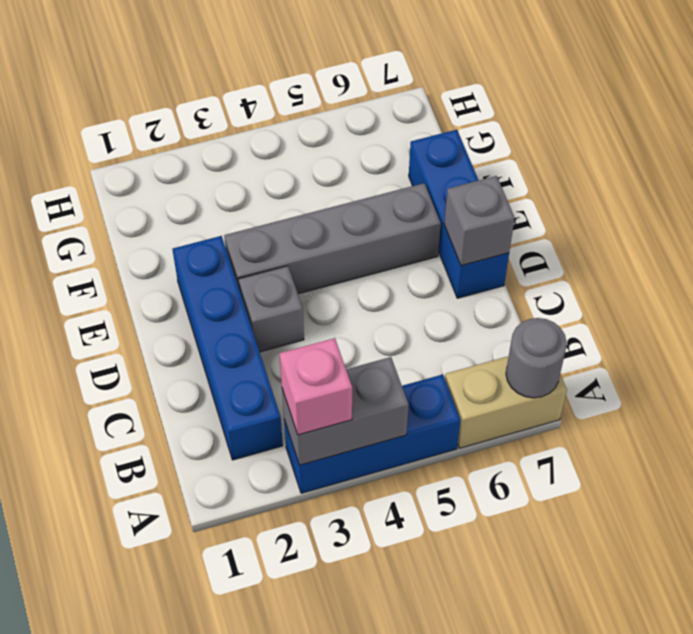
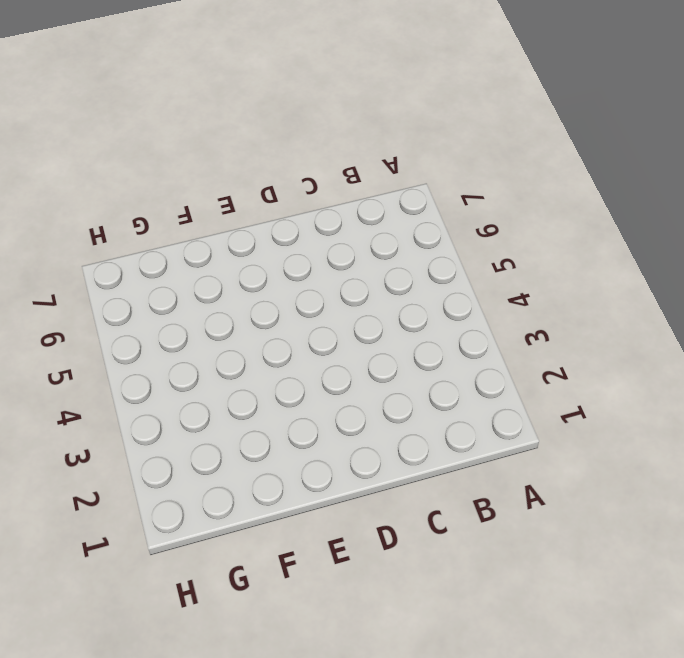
none -> blue 1x3 brick [284,375,460,493]
none -> tan 1x2 brick [445,356,567,448]

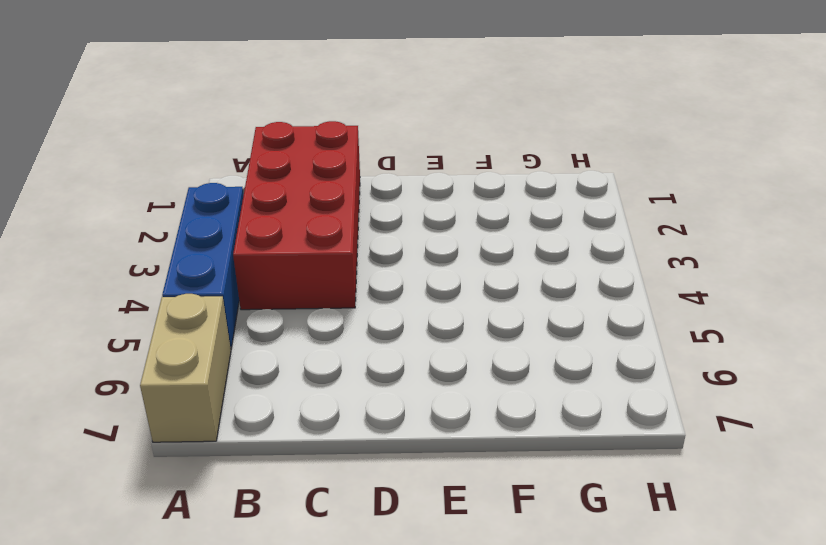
red 2x4 brick [233,121,360,310] -> blue 1x4 brick [172,236,283,460]
none -> grey 1x1 brick [239,266,304,352]
none -> blue 1x3 brick [409,130,509,298]

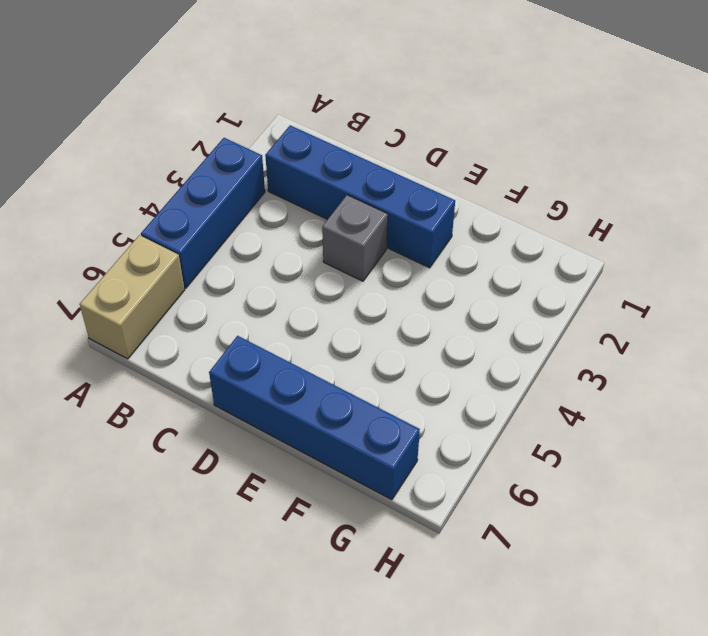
blue 1x4 brick [209,336,420,500] -> blue 1x3 brick [409,130,509,298]
none -> grey 1x4 brick [224,183,441,294]
none -> grey 1x2 brick [282,357,409,465]

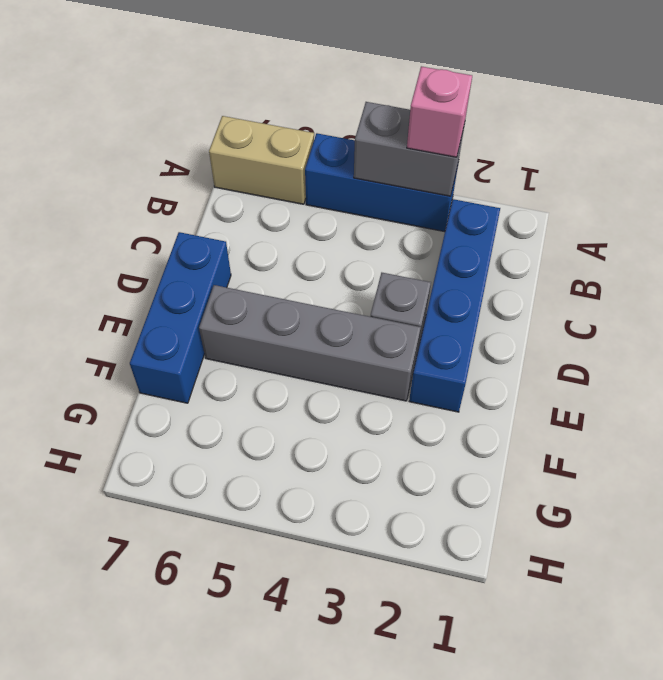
none -> grey 1x1 round brick [506,318,567,398]
none -> grey 1x1 brick [444,176,515,266]

